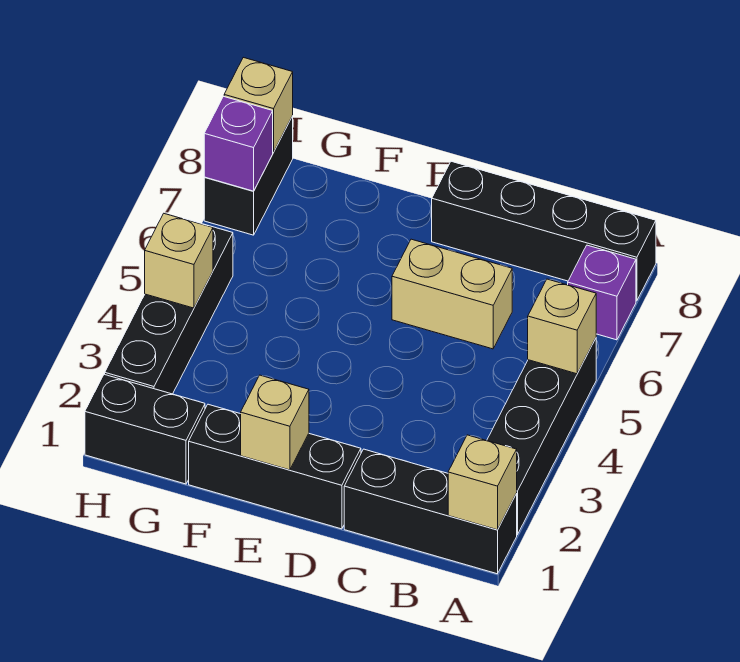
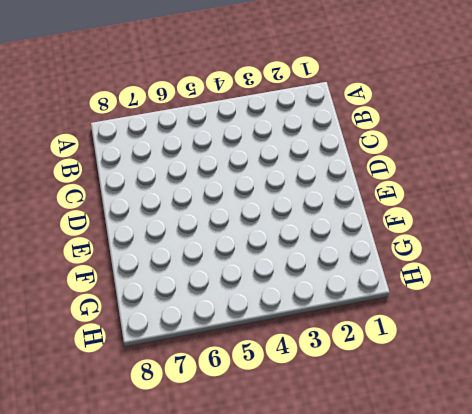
none -> black 1x3 brick [344,449,517,574]
none -> black 1x4 brick [487,338,596,535]
none -> purple 1x1 brick [568,245,636,340]

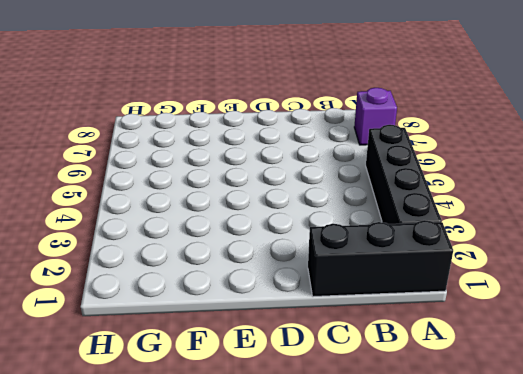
none -> black 1x4 brick [432,161,656,301]
none -> tan 1x2 brick [392,239,512,349]
none -> black 1x3 brick [189,404,361,529]

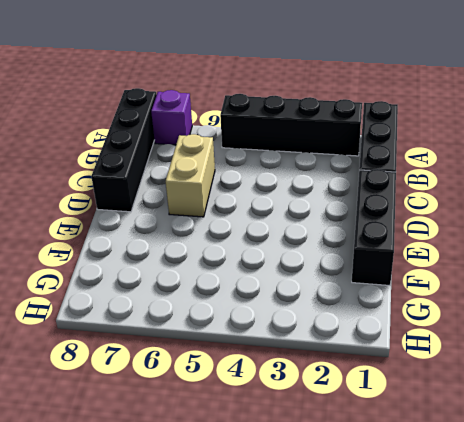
none -> black 1x2 brick [85,374,205,484]
none -> black 1x4 brick [105,219,233,394]
none -> black 1x2 brick [204,116,293,235]

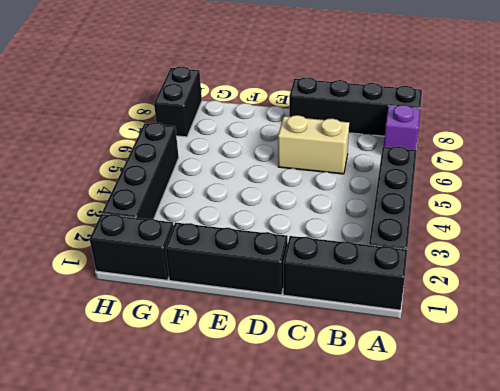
none -> tan 1x1 brick [448,435,517,530]
none -> tan 1x1 brick [528,279,596,374]
none -> tan 1x1 brick [241,375,309,470]

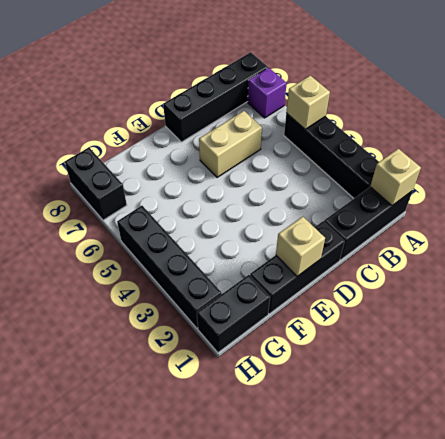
none -> tan 1x1 brick [145,214,213,308]
none -> purple 1x1 brick [204,97,273,191]
none -> tan 1x1 brick [224,57,293,152]

